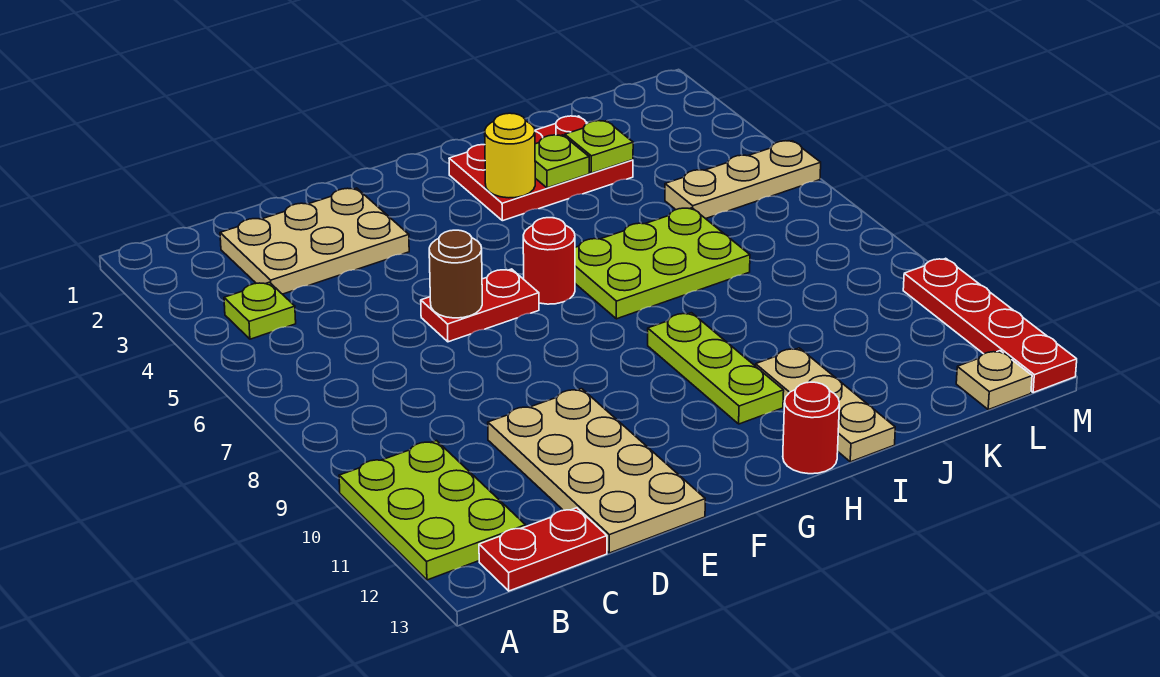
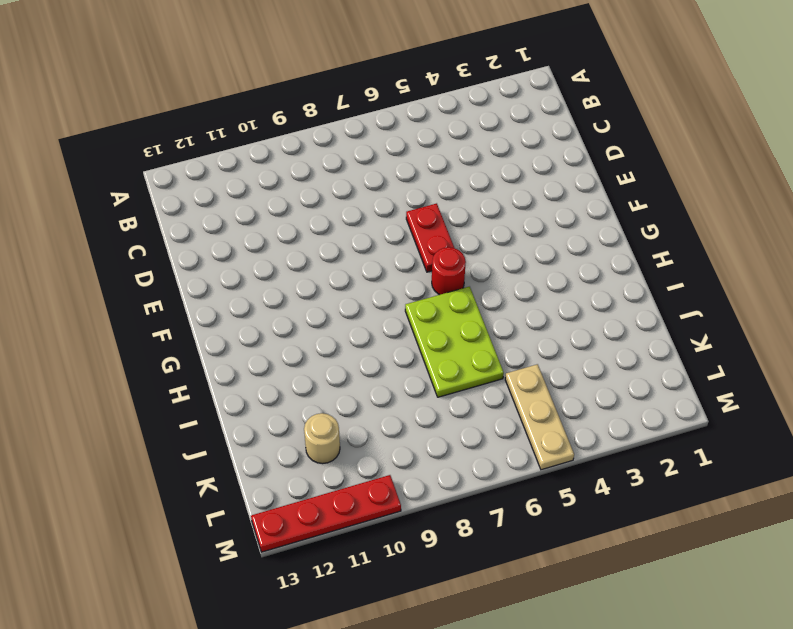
tan 1x1 round brick [304,413,340,464] -> none
none -> lime 2x3 plate [339,440,526,580]
none -> lime 1x1 plate [224,282,296,339]
none -> red 1x2 plate [479,508,607,591]

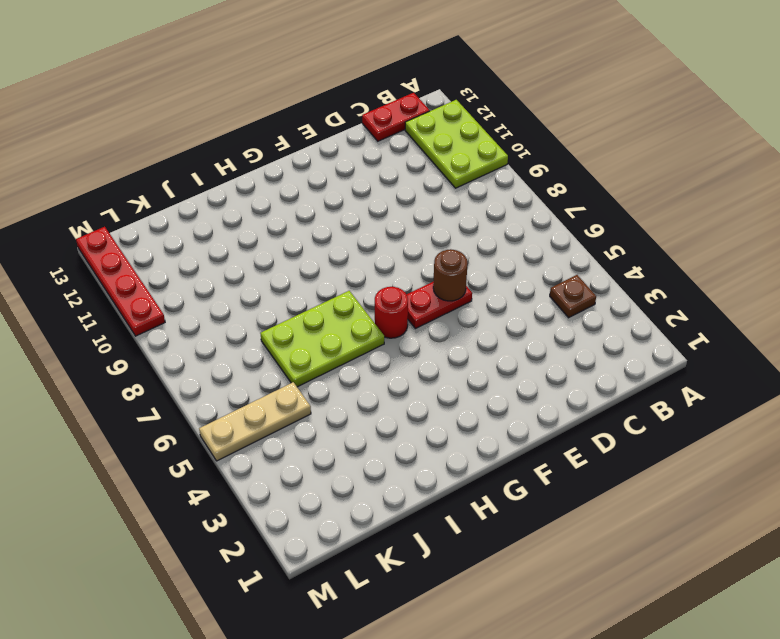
brown 1x1 plate [550,275,596,318] -> lime 1x1 plate [224,282,296,339]
none -> tan 2x3 plate [220,188,409,294]
none -> tan 2x4 plate [488,389,705,553]
none -> red 2x3 plate [449,116,633,221]

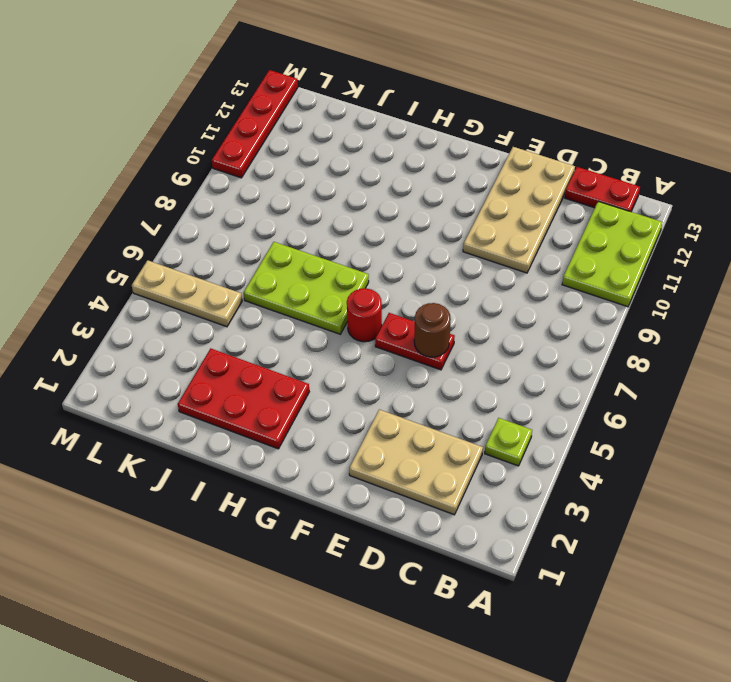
none -> lime 1x3 plate [648,313,784,424]
none -> red 1x1 round brick [783,382,839,474]
none -> tan 1x3 plate [756,348,895,462]

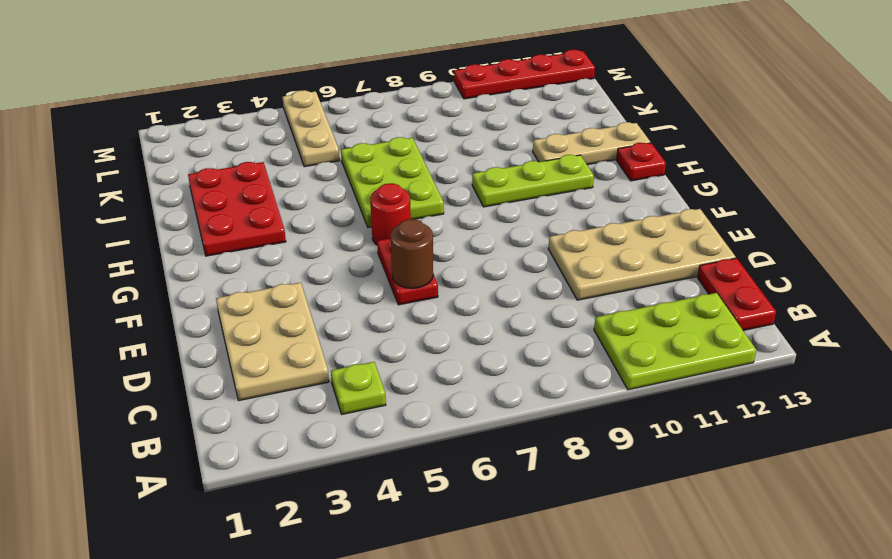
red 1x1 plate [617,143,666,181] -> red 1x1 round brick [783,382,839,474]
none -> tan 1x1 plate [956,351,1032,410]
none -> yellow 1x1 round brick [485,113,535,198]
none -> lime 1x1 plate [535,135,589,188]

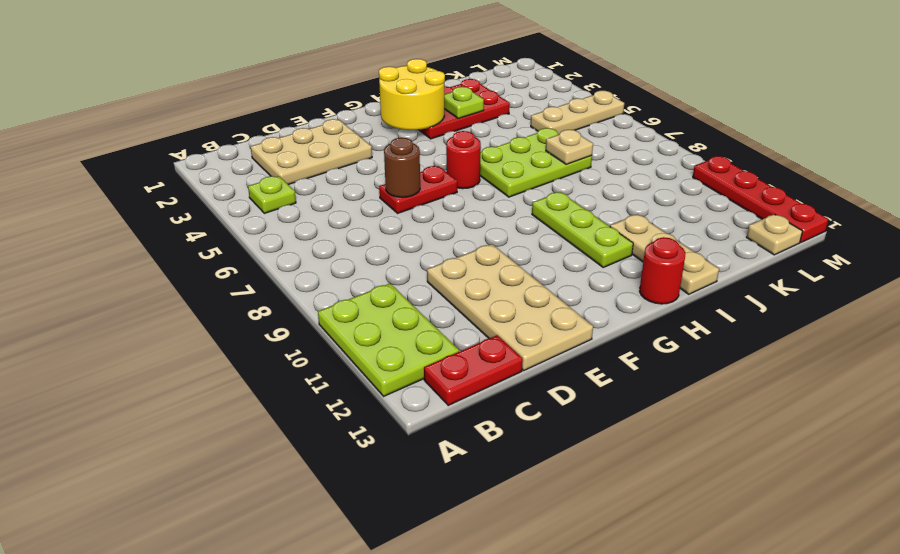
yellow 2x2 round brick [379,59,445,130] -> yellow 1x1 round brick [485,113,535,198]
tan 1x1 plate [546,130,593,164] -> none
none -> lime 1x1 plate [565,121,633,173]

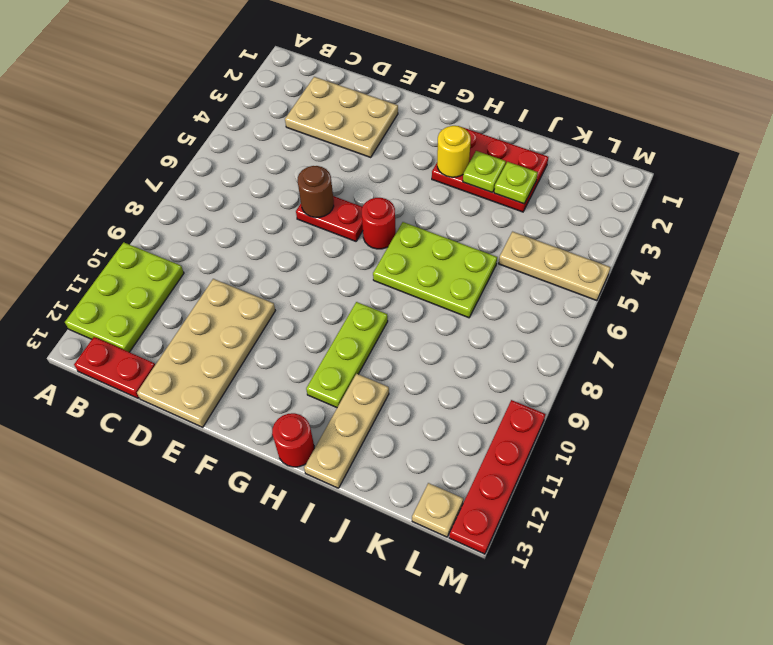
none -> lime 1x1 plate [224,282,296,339]

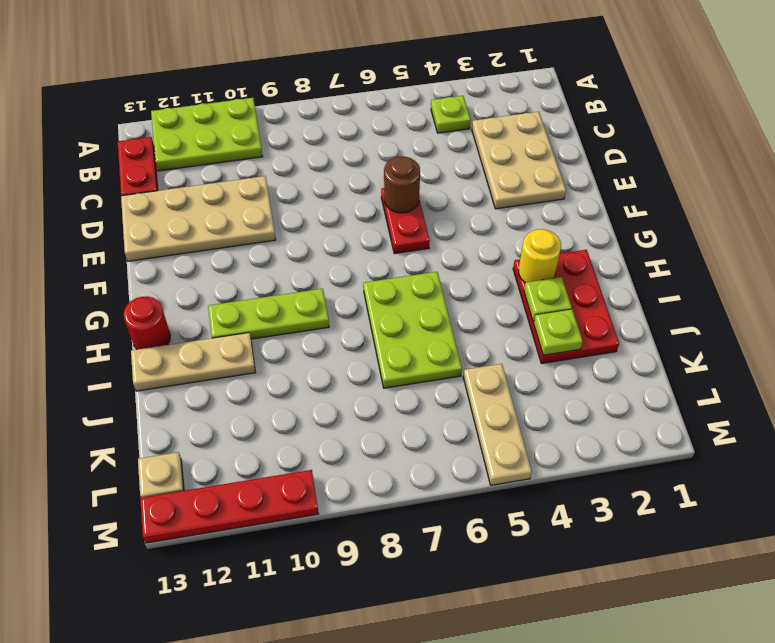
none -> red 1x1 round brick [523,218,575,304]

